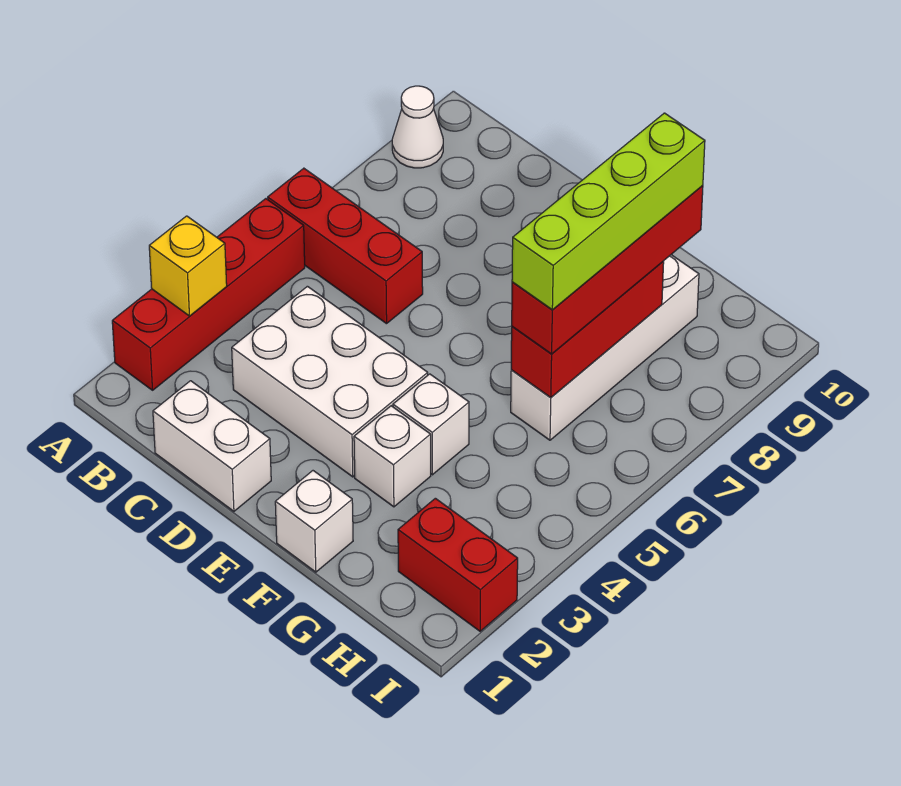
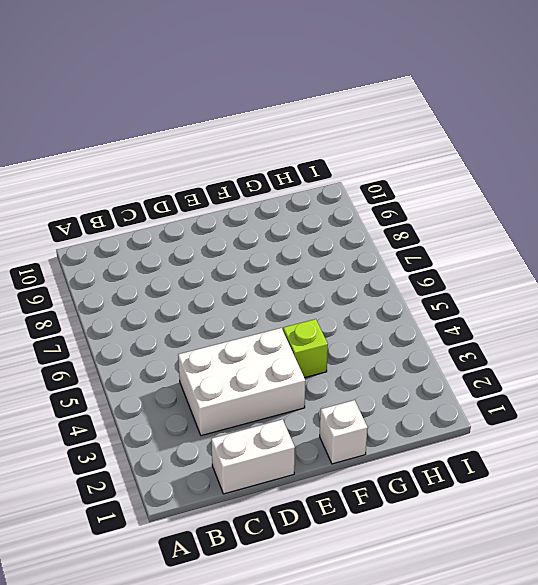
lime 1x1 brick [283,319,328,378] -> white 1x1 brick [393,374,469,475]
none -> red 1x4 brick [112,199,305,390]
none -> red 1x3 brick [268,168,423,324]
none -> white 1x1 cone [392,86,443,168]

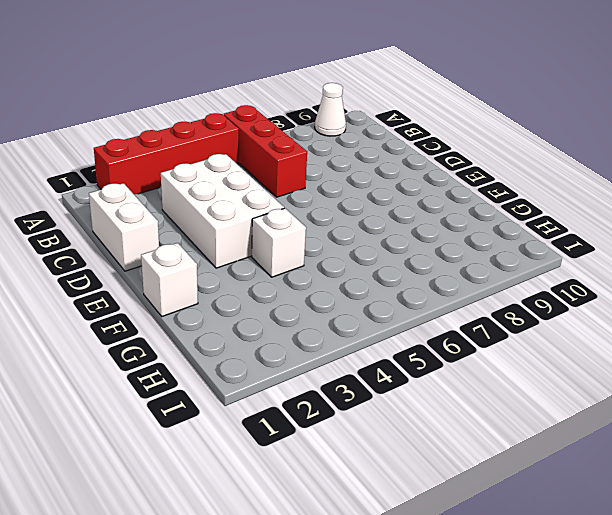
none -> white 1x1 brick [354,406,431,507]
none -> white 1x4 brick [511,255,699,440]
none -> red 1x2 brick [398,498,518,631]

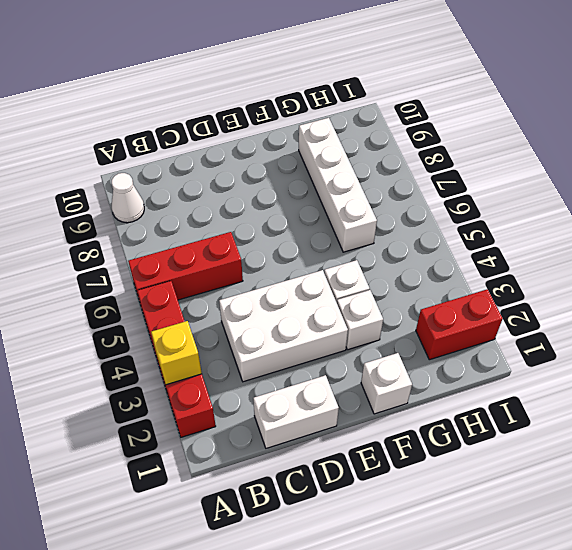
none -> red 1x3 brick [511,262,664,398]
none -> red 1x4 brick [512,186,703,354]
none -> lime 1x4 brick [512,113,705,310]

